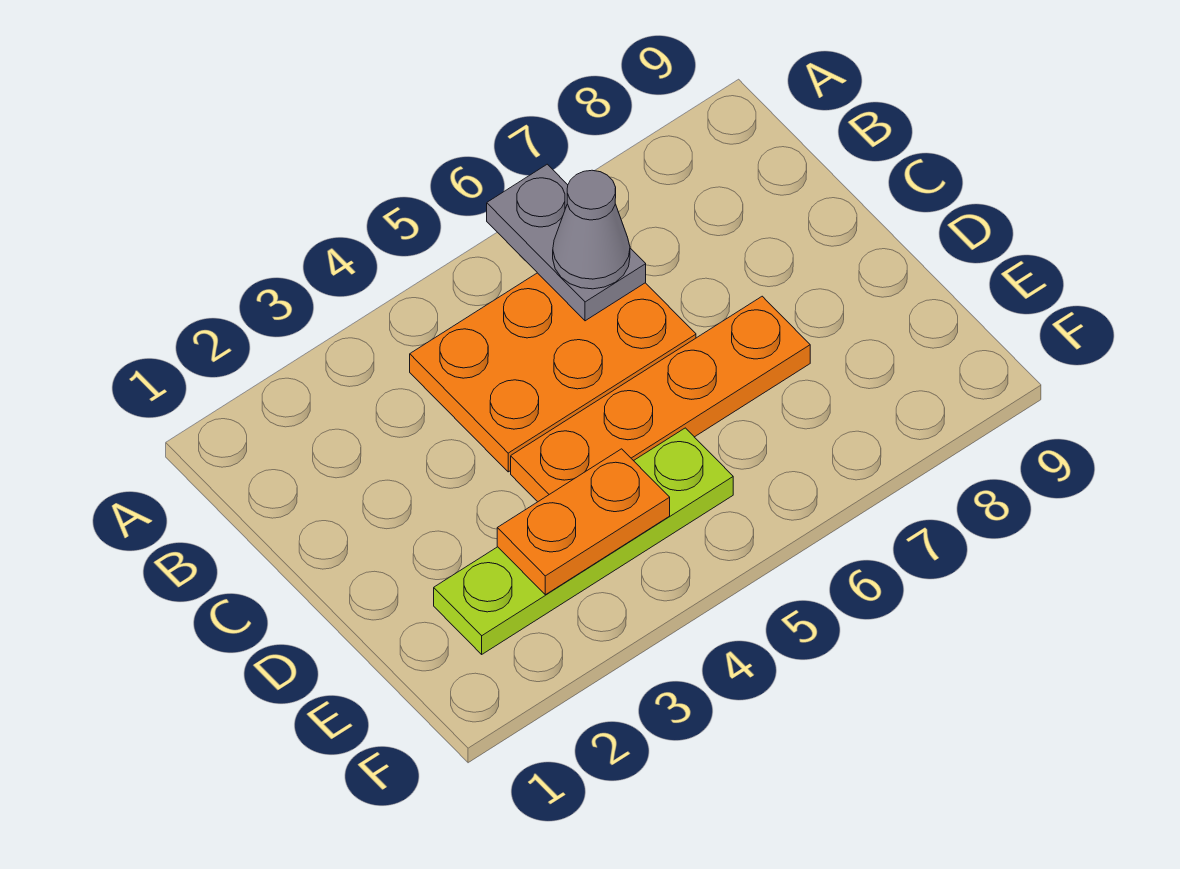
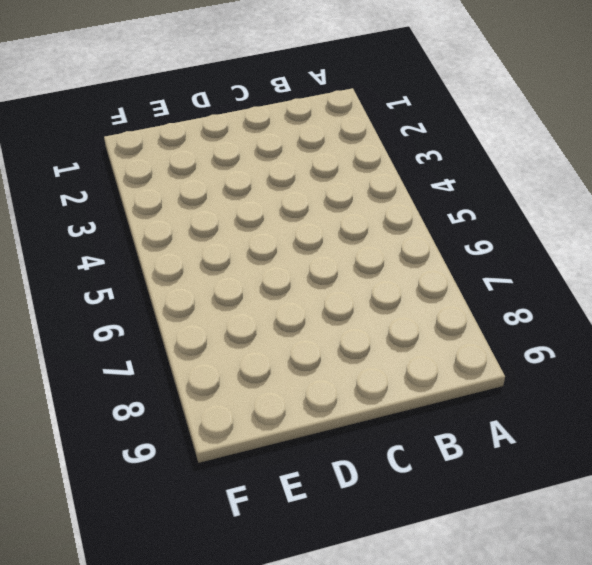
none -> orange 2x3 plate [410,273,696,472]
none -> orange 1x4 plate [511,296,810,502]

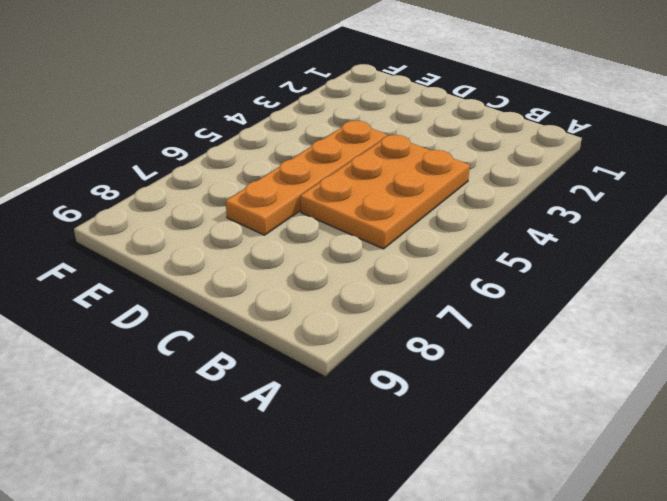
none -> lime 1x4 plate [434,428,733,654]
none -> grey 1x2 plate [487,164,646,321]

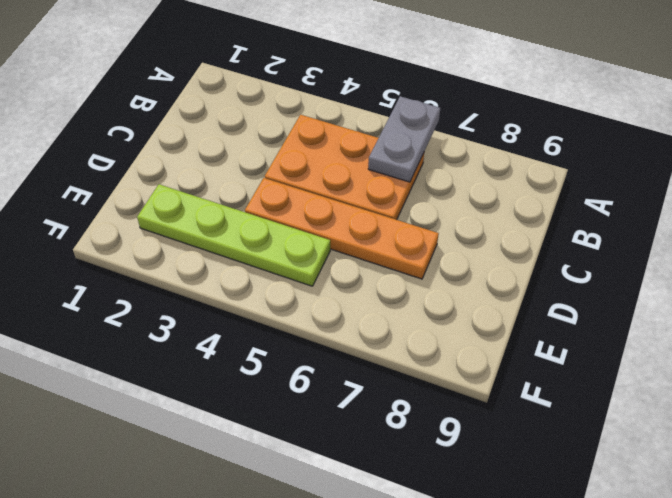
none -> orange 1x2 plate [497,449,670,595]
none -> grey 1x1 cone [553,170,630,289]

